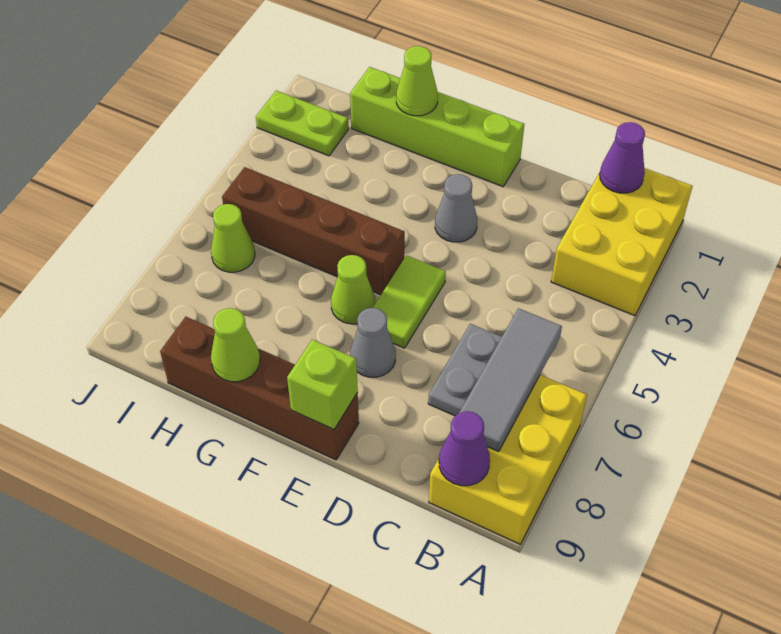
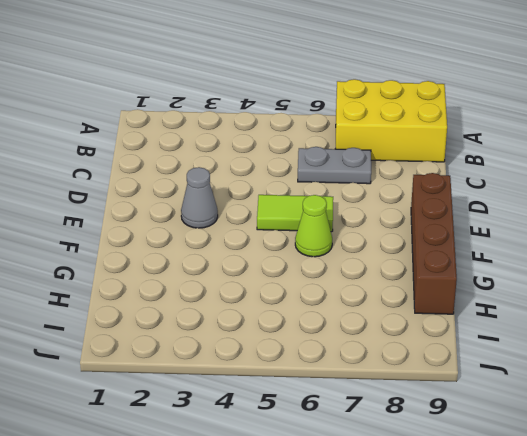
none -> yellow 2x3 brick [551,168,693,316]
none -> lime 1x4 brick [350,67,524,187]
none -> grey 1x1 cone [350,308,396,377]

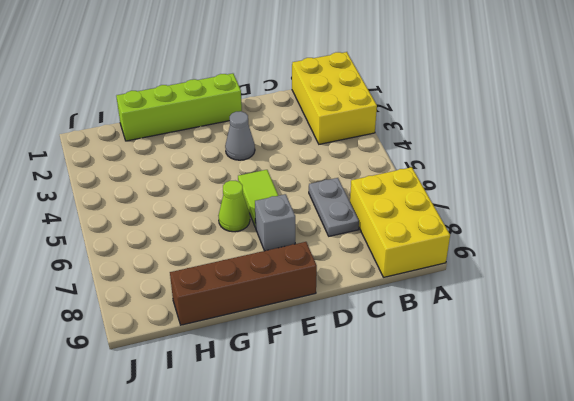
grey 1x1 brick [255,194,295,251] -> grey 1x1 cone [350,308,396,377]
none -> brown 1x4 brick [222,167,405,295]
none -> lime 1x2 plate [256,91,349,156]
none -> lime 1x1 cone [211,204,255,272]

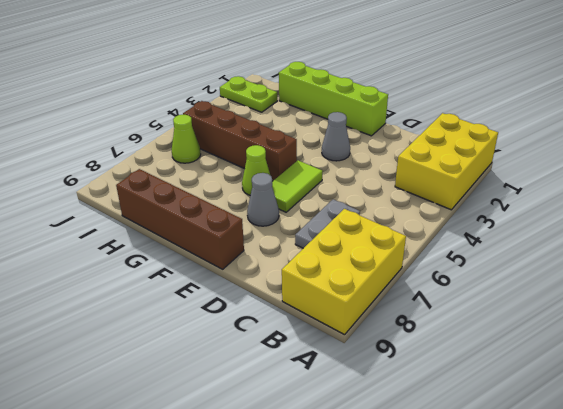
none -> purple 1x1 cone [600,122,645,193]
none -> grey 1x3 tile [459,308,562,452]
none -> purple 1x1 cone [439,411,490,486]

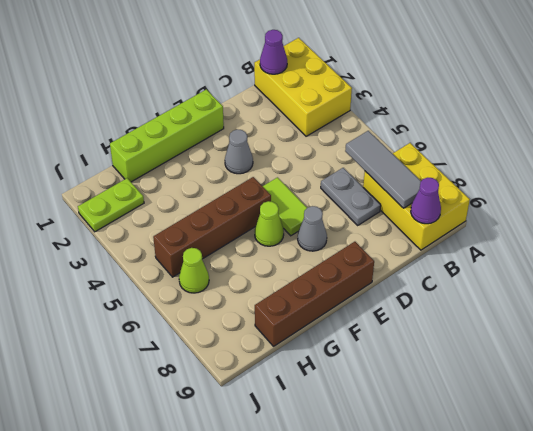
none -> lime 1x1 brick [287,340,358,429]
none -> lime 1x1 cone [396,46,438,116]
none -> lime 1x1 cone [211,308,260,382]

